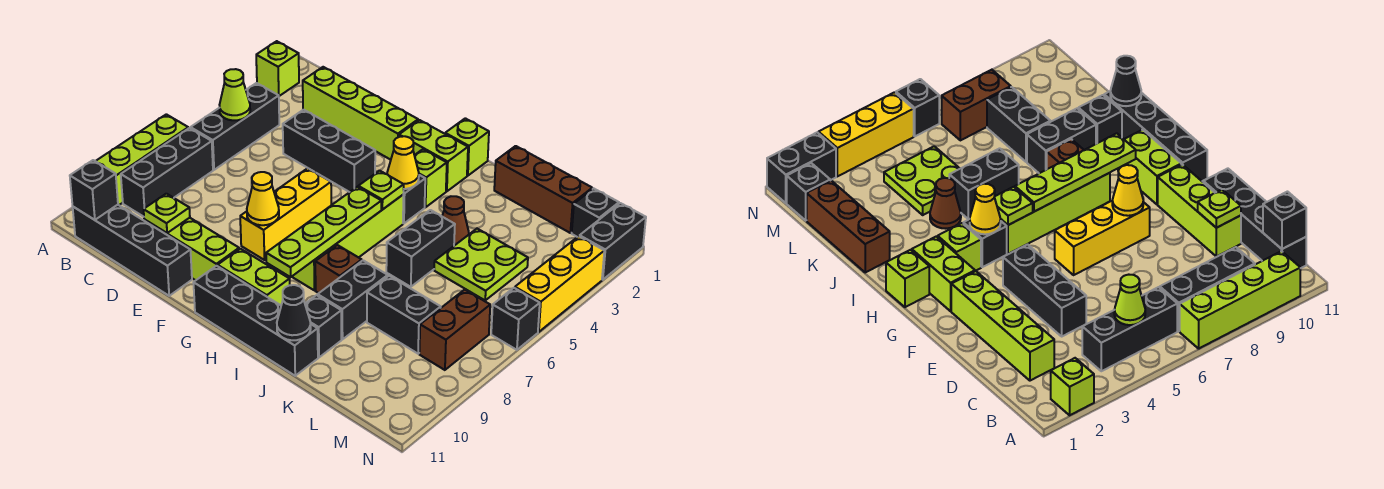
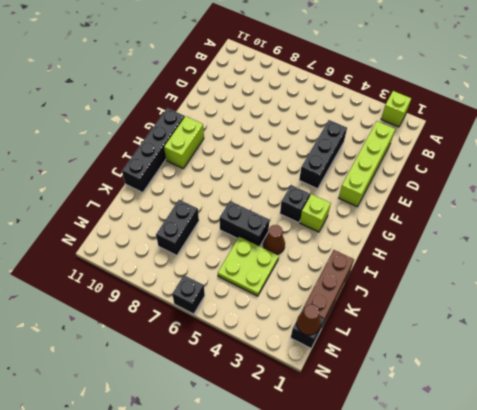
brown 1x1 cone [297,304,321,335] -> none
none -> lime 1x4 brick [96,114,188,205]
none -> black 1x3 brick [191,83,279,170]
none -> black 1x3 brick [121,128,213,217]
none -> black 1x4 brick [73,205,192,296]

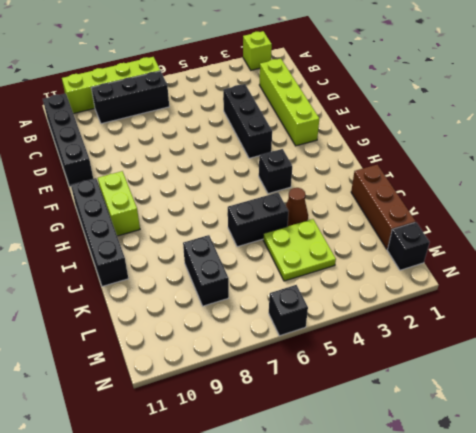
none -> black 1x3 brick [191,83,279,170]
none -> lime 1x3 brick [144,218,239,280]
none -> yellow 1x3 brick [240,168,331,260]
none -> lime 1x2 brick [399,120,468,191]

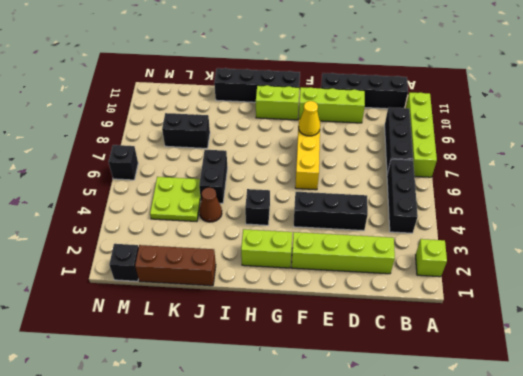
none -> lime 1x1 brick [445,118,489,176]
none -> lime 1x1 brick [414,149,447,207]
none -> lime 1x4 brick [292,195,403,290]
none -> brown 1x1 brick [315,245,362,293]

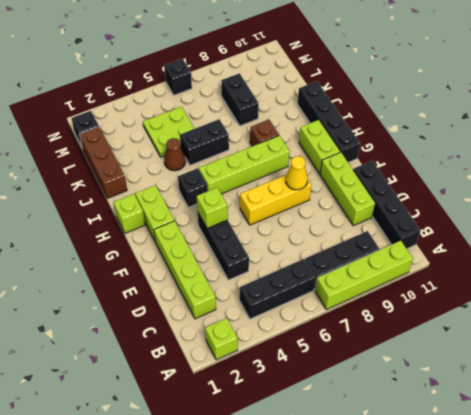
lime 1x1 brick [197,188,228,228] -> lime 1x1 brick moved to [414,149,447,207]
none -> black 1x2 brick [318,260,388,339]
none -> black 1x1 brick [305,295,341,357]
none -> brown 1x2 brick [419,290,490,370]
none -> black 1x2 brick [580,203,646,280]

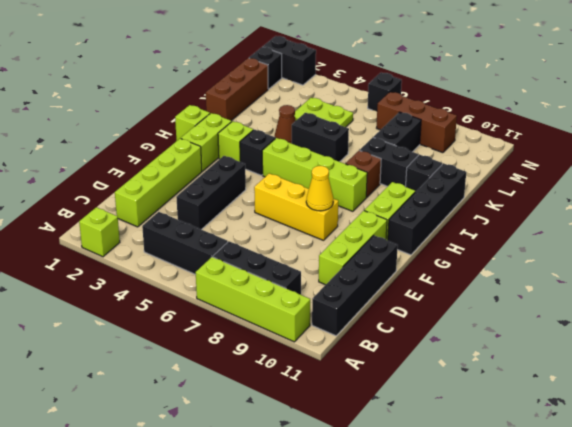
brown 1x3 brick [377,92,457,153] -> brown 1x2 brick [419,290,490,370]
none -> yellow 1x3 brick [515,236,604,332]
none -> lime 1x1 cone [220,69,250,120]
none -> black 1x1 brick [70,160,118,220]
none -> lime 1x1 plate [144,194,190,233]

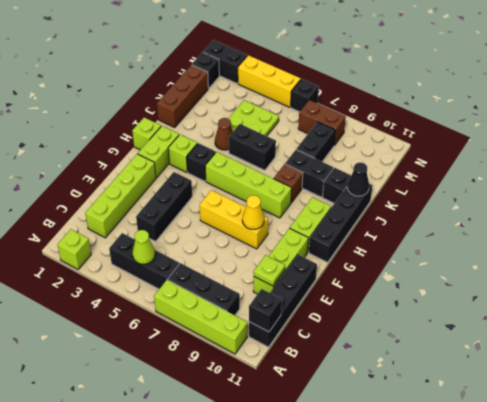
none -> yellow 1x1 cone [387,136,419,189]
none -> lime 1x1 plate [358,171,404,210]
none -> lime 1x4 plate [266,187,381,277]

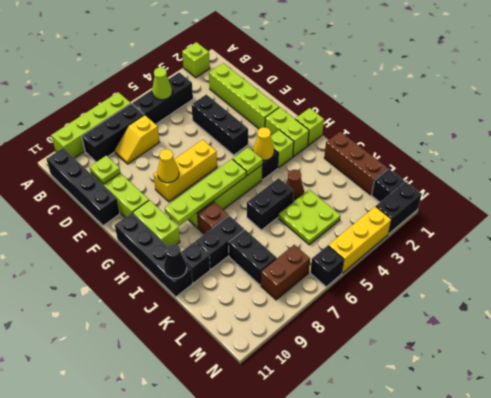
yellow 1x2 slope [115,115,159,164] -> none
none -> black 1x1 brick [70,160,118,220]

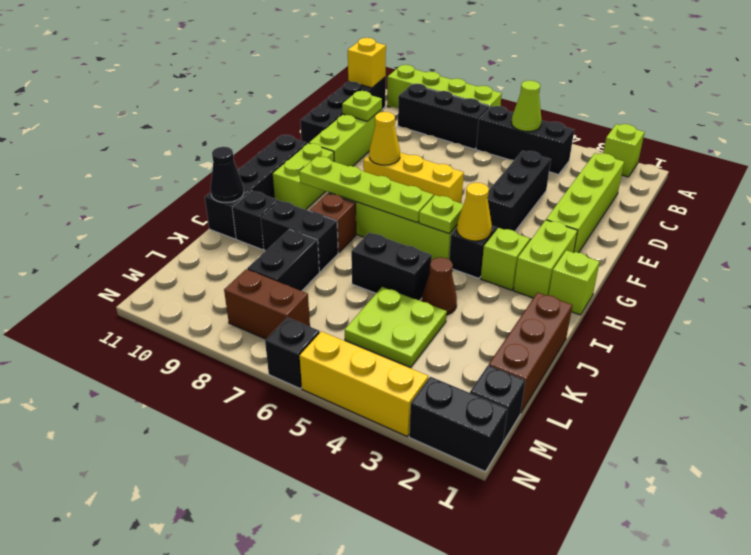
yellow 1x1 brick [348,38,386,88] -> black 1x1 brick [70,160,118,220]

